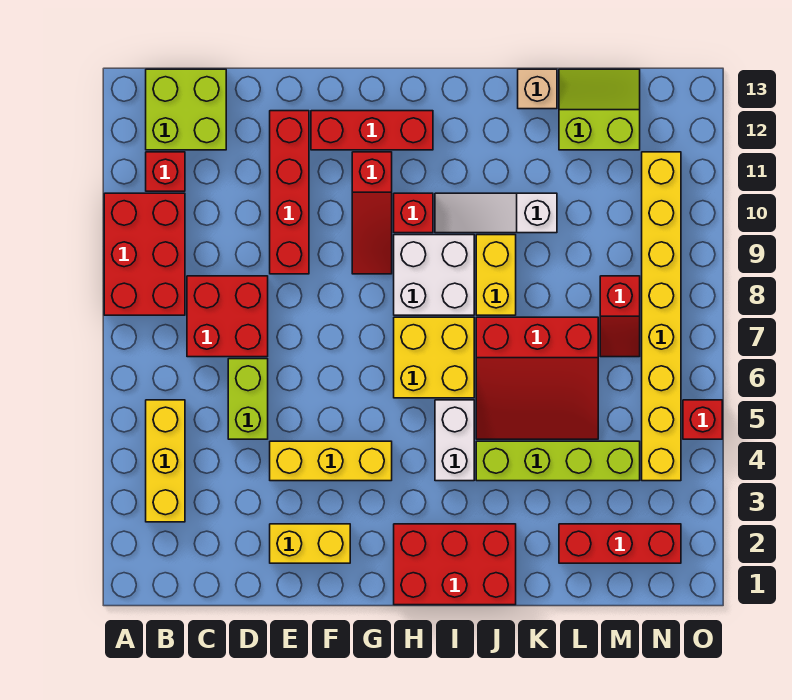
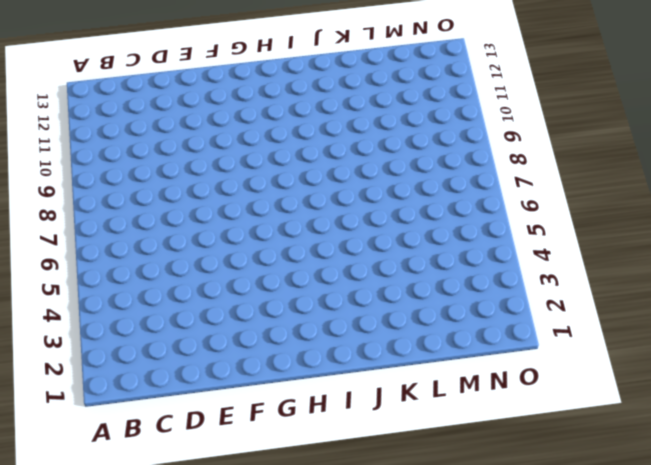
none -> red 2x3 brick [104,193,185,315]
none -> yellow 1x3 brick [146,400,185,522]
none -> red 1x1 brick [146,152,185,191]

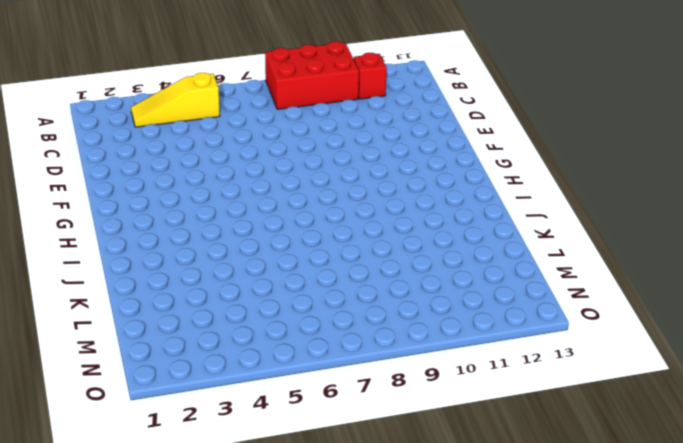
yellow 1x3 slope [131,73,220,127] -> yellow 1x3 brick [146,400,185,522]
none -> lime 2x2 brick [146,69,226,150]
none -> red 2x2 brick [187,276,268,357]
none -> lime 1x2 brick [228,359,268,439]

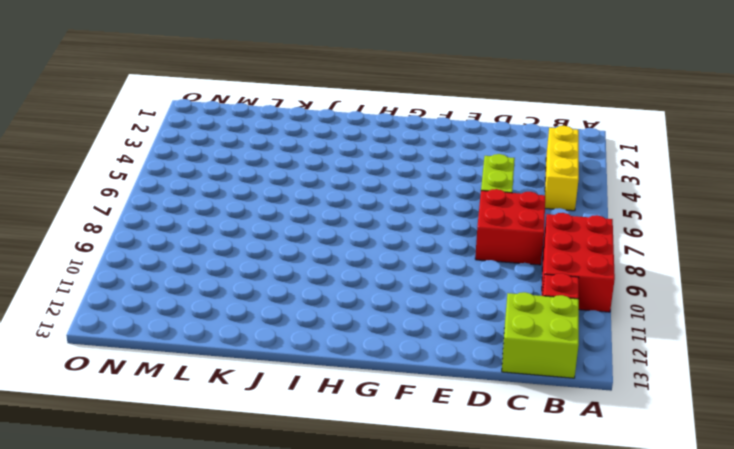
none -> yellow 1x2 brick [270,524,350,563]
none -> yellow 1x3 brick [270,441,392,481]
none -> red 1x4 brick [270,111,309,274]

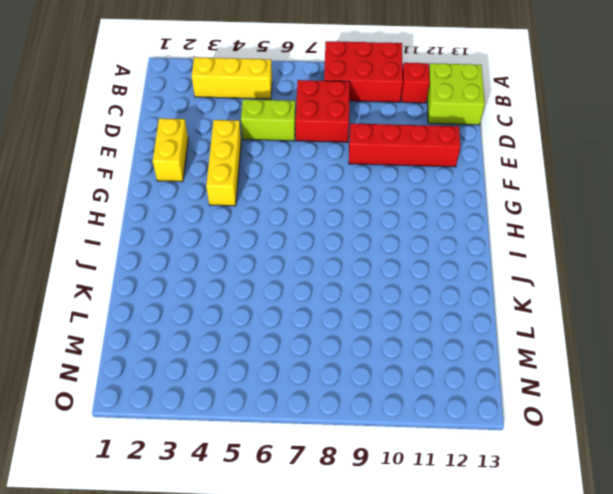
none -> red 1x3 brick [311,111,433,150]
none -> red 1x3 slope [352,152,392,274]
none -> red 2x3 brick [394,524,516,605]

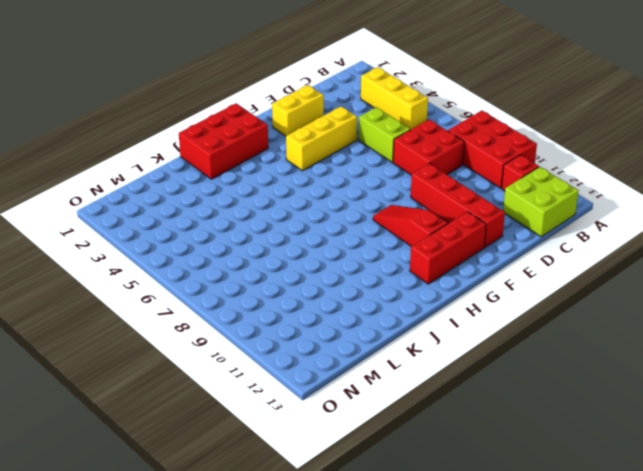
none -> yellow 2x2 brick [394,317,474,398]
none -> white 2x2 brick [394,235,474,315]
none -> red 1x1 brick [394,193,433,233]

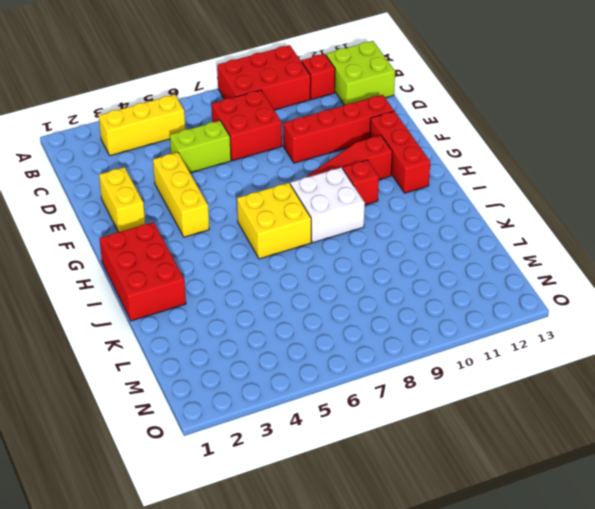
none -> white 1x2 brick [435,400,474,481]
none -> white 1x3 slope [435,193,557,233]
none -> lime 1x4 brick [476,441,640,481]

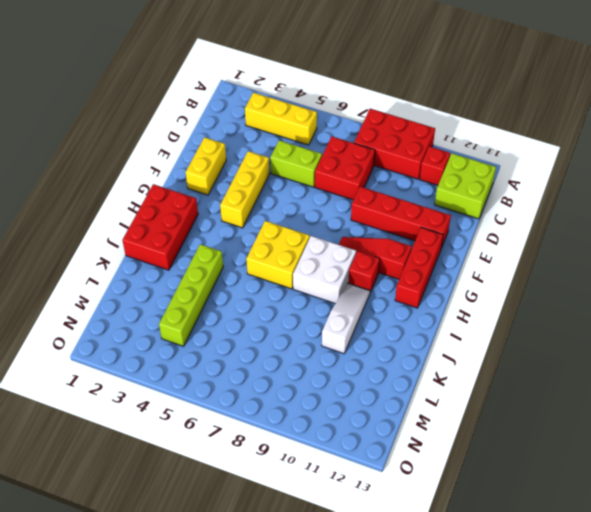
none -> white 1x2 brick [435,400,474,481]
none -> red 3x3 slope [476,317,598,439]
none -> yellow 1x2 brick [476,235,516,315]

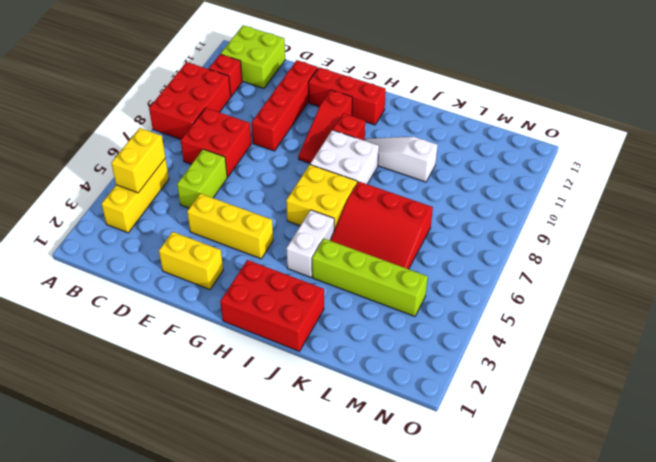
yellow 1x2 brick [111,128,165,193] -> yellow 1x2 brick moved to [476,235,516,315]
none -> tan 1x1 brick [518,69,557,109]
none -> red 1x3 brick [559,524,681,563]
none -> lime 2x2 slope [559,69,640,150]

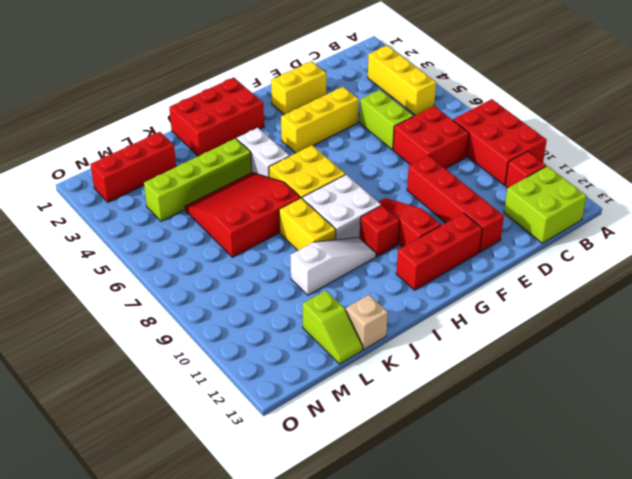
lime 1x2 slope [302,291,363,364] -> lime 2x2 slope [559,69,640,150]
none -> red 1x2 slope [600,276,640,357]
none -> yellow 1x8 brick [642,152,681,481]
none -> red 1x1 brick [683,400,722,439]

